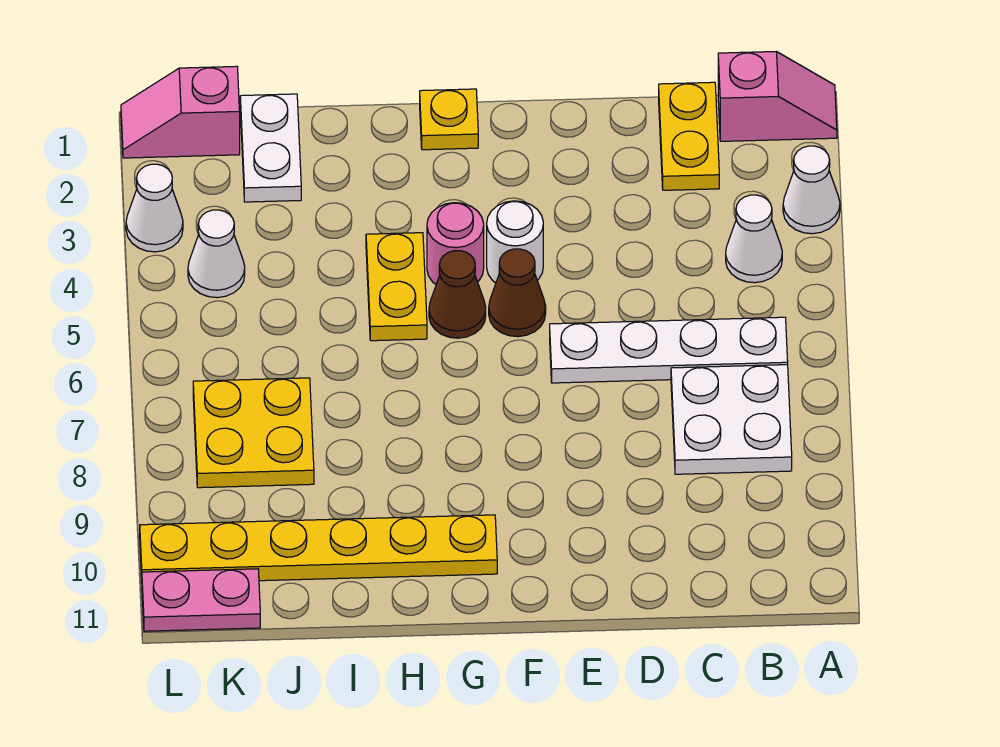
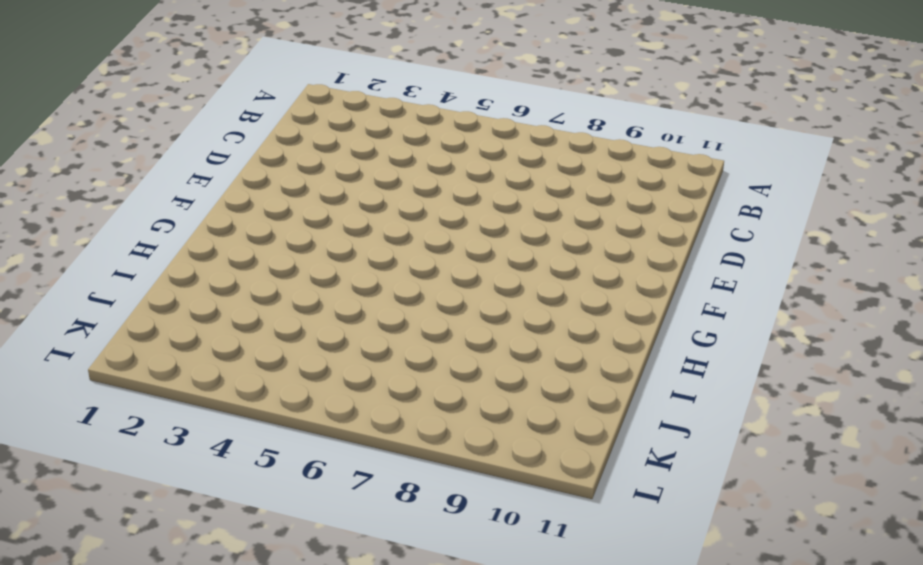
none -> pink 1x2 slope [718,51,837,141]
none -> white 1x1 cone [783,146,840,234]
none -> white 1x1 cone [726,195,782,283]

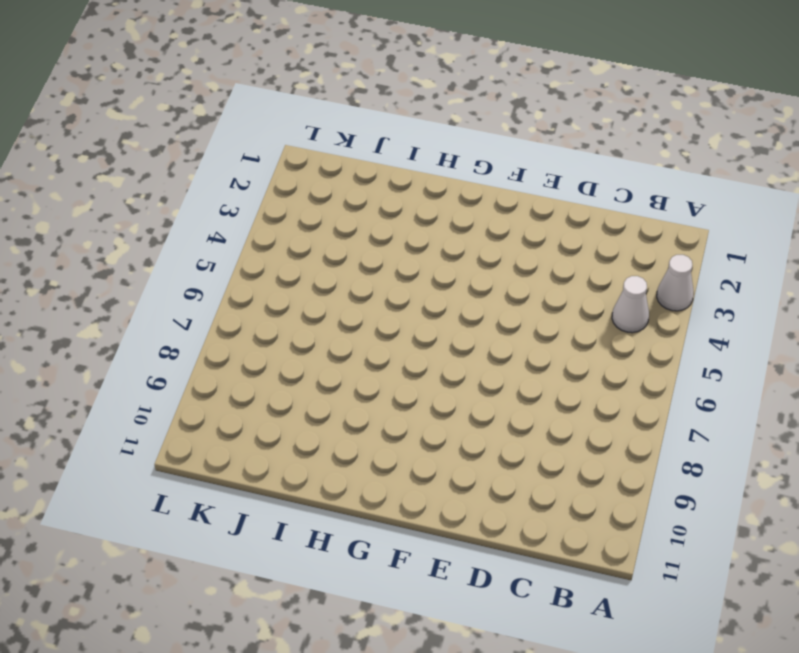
none -> pink 1x2 slope [718,51,837,141]
none -> white 1x4 plate [550,317,788,383]
none -> white 2x2 plate [671,365,792,474]

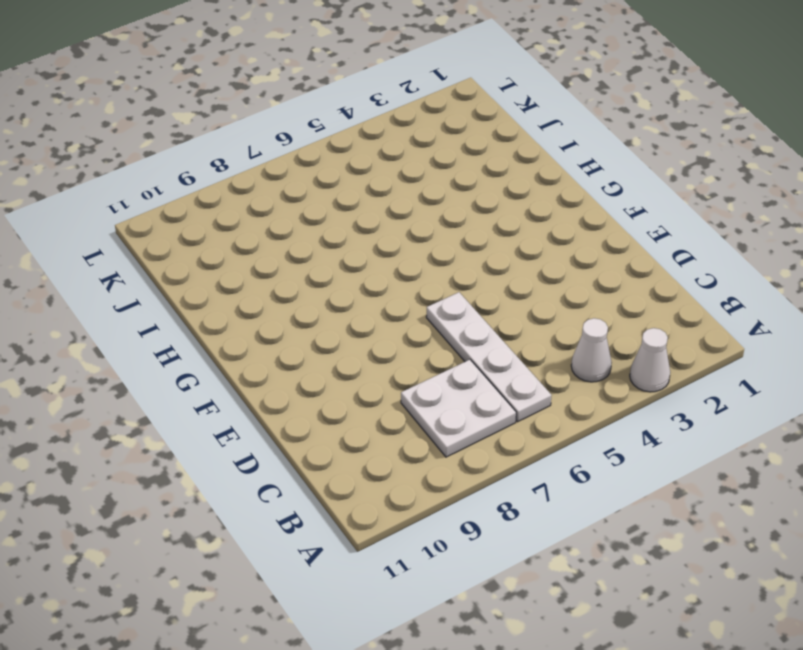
none -> pink 1x2 slope [718,51,837,141]
none -> yellow 1x2 plate [659,82,719,190]
none -> white 1x1 round brick [487,201,543,283]

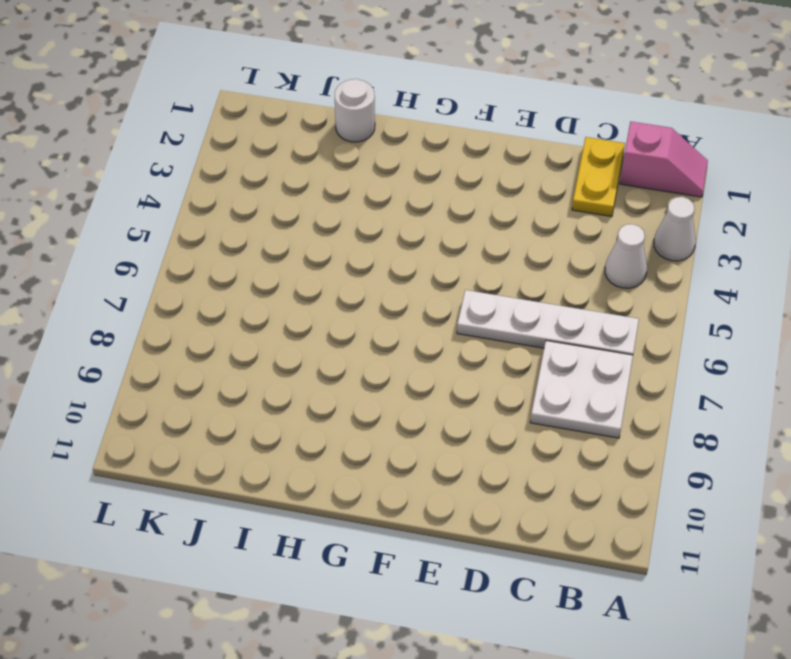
white 1x1 round brick [335,79,375,142] -> white 1x1 round brick moved to [487,201,543,283]
none -> brown 1x1 cone [489,249,546,337]
none -> yellow 1x1 plate [420,89,478,150]
none -> pink 1x1 round brick [427,203,484,284]

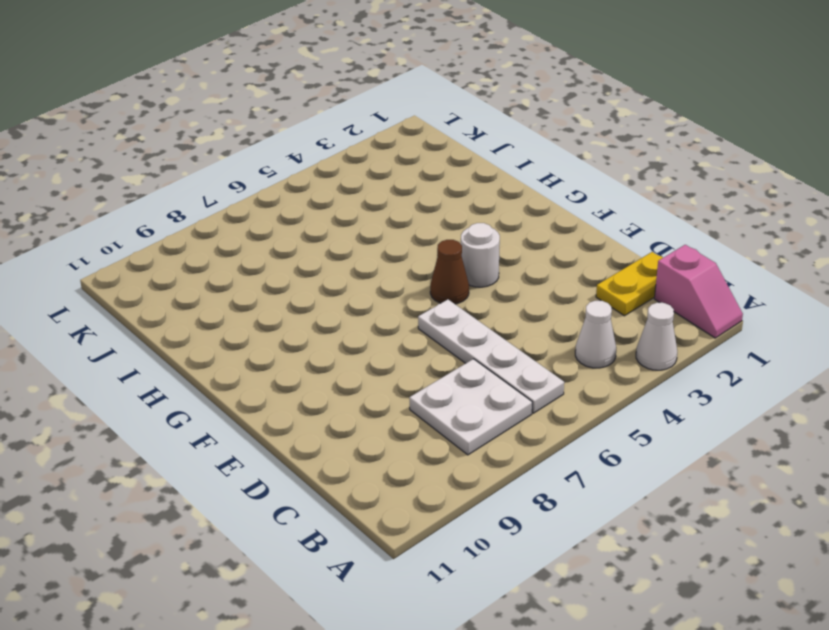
none -> yellow 1x1 plate [420,89,478,150]
none -> pink 1x1 round brick [427,203,484,284]
none -> brown 1x1 cone [429,251,486,338]

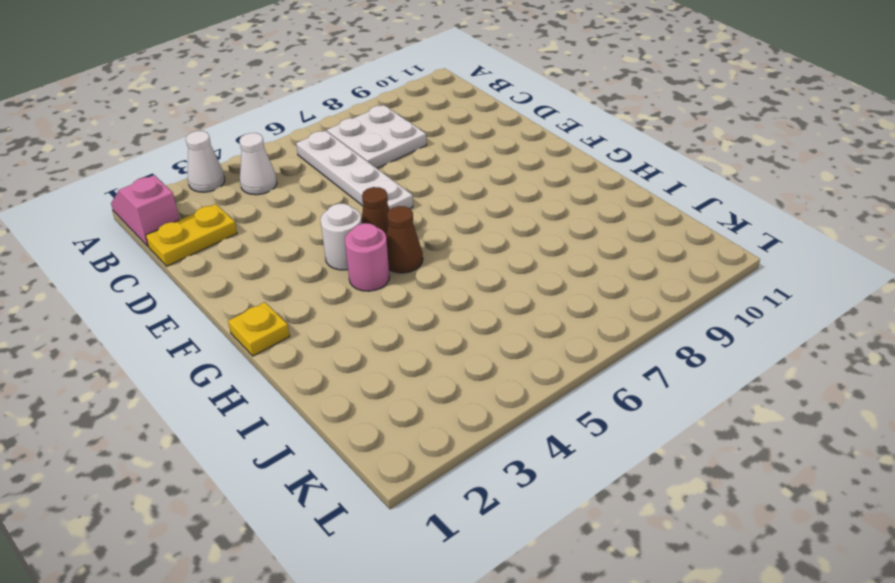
none -> yellow 1x6 plate [140,515,497,581]
none -> yellow 1x2 plate [366,233,427,341]
none -> white 1x2 plate [240,94,301,202]

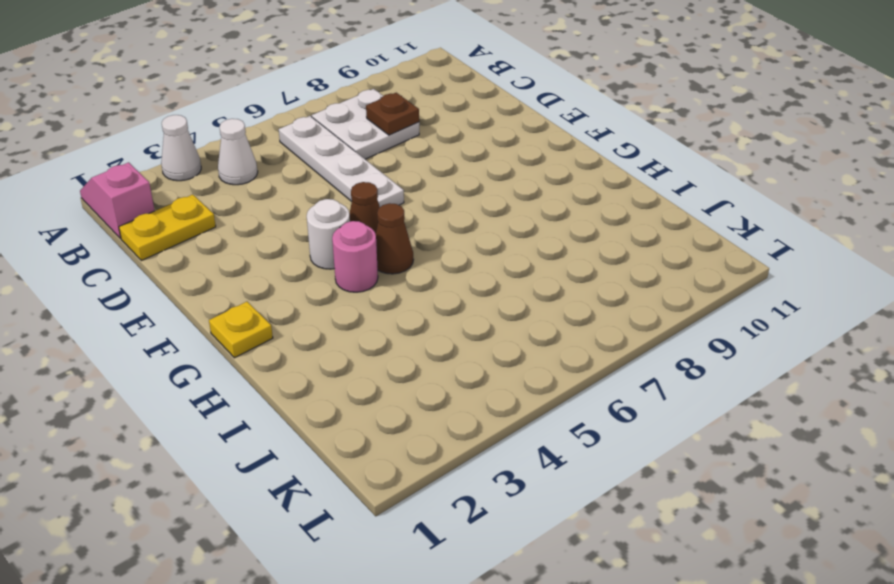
brown 1x1 plate [366,93,419,135] -> none
none -> yellow 1x6 plate [140,515,497,581]
none -> yellow 1x2 plate [366,233,427,341]
none -> white 1x2 plate [240,94,301,202]

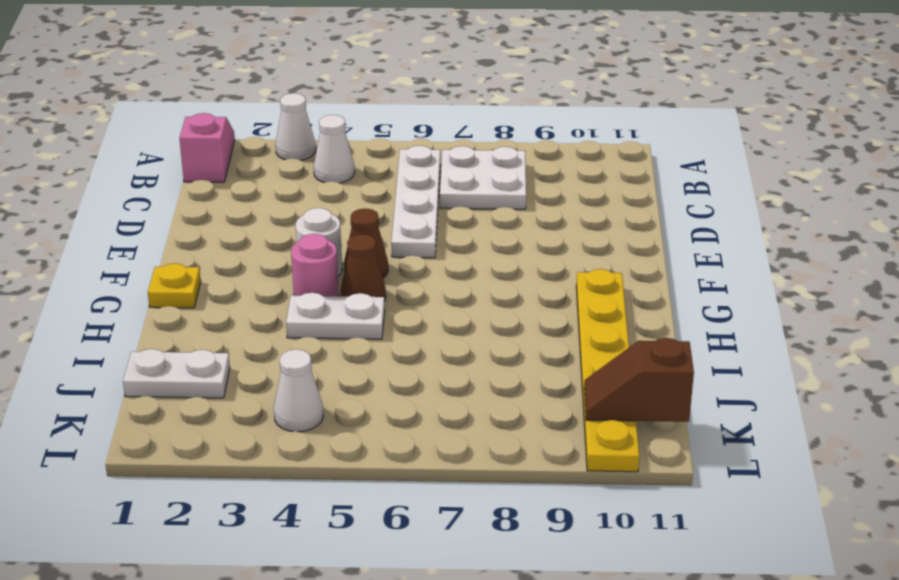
white 1x2 plate [286,293,385,339] -> yellow 1x2 plate [366,233,427,341]
brown 1x2 slope [584,338,694,422] -> none
none -> yellow 1x2 plate [659,82,719,190]
none -> yellow 2x2 plate [193,378,314,488]
none -> pink 1x2 slope [121,66,240,158]

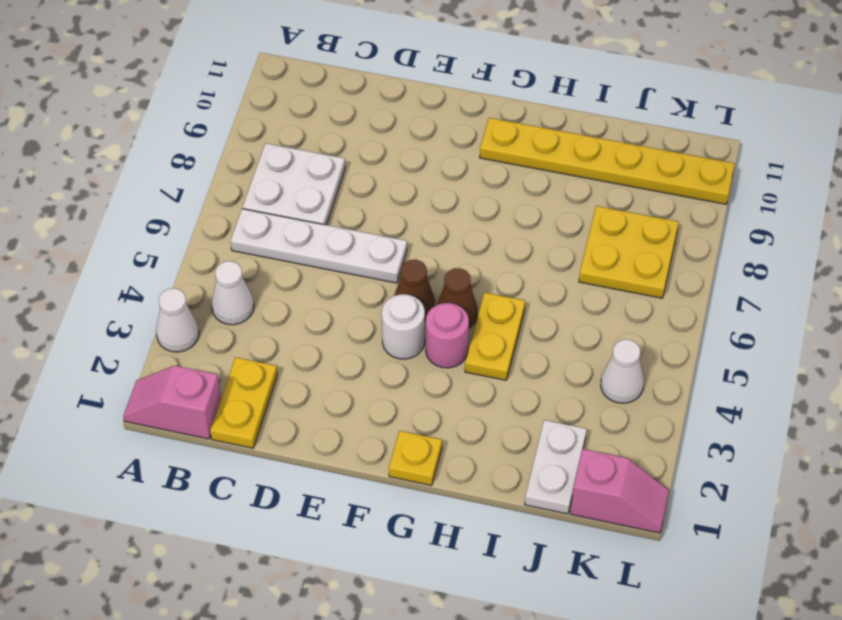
none -> pink 1x2 plate [142,569,260,631]
none -> white 1x1 cone [126,164,183,252]

